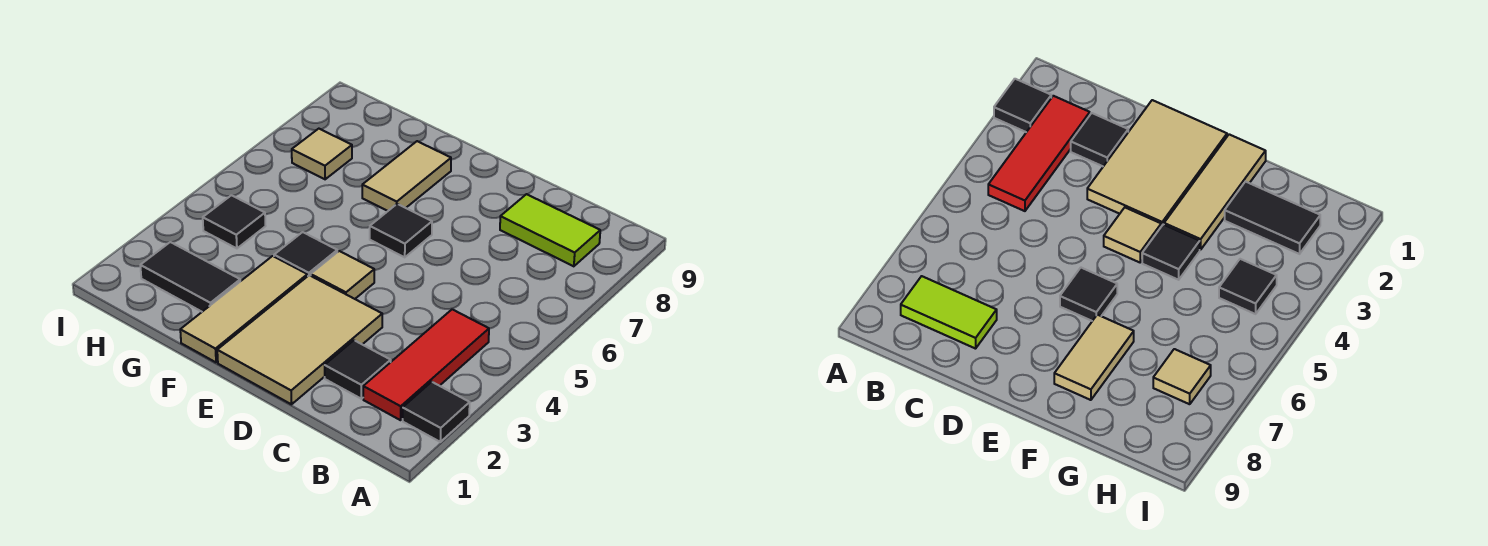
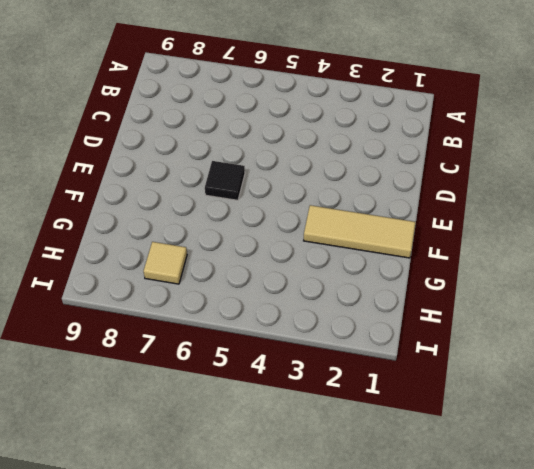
none -> black 1x1 tile [403,382,470,442]
none -> red 1x3 tile [363,309,489,420]
none -> lime 1x2 tile [500,194,600,266]

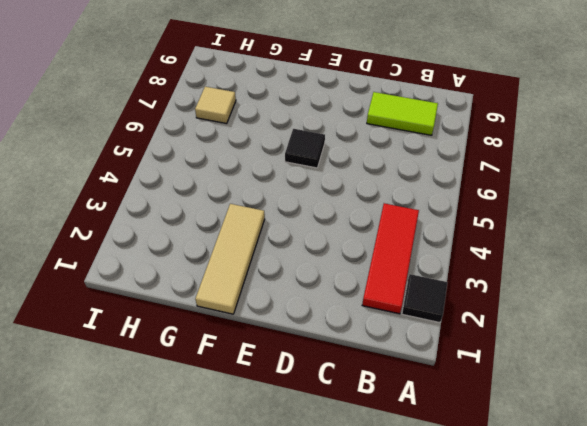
none -> black 1x1 tile [325,340,391,399]
none -> tan 2x3 tile [217,275,382,404]
none -> tan 1x1 tile [311,251,374,299]

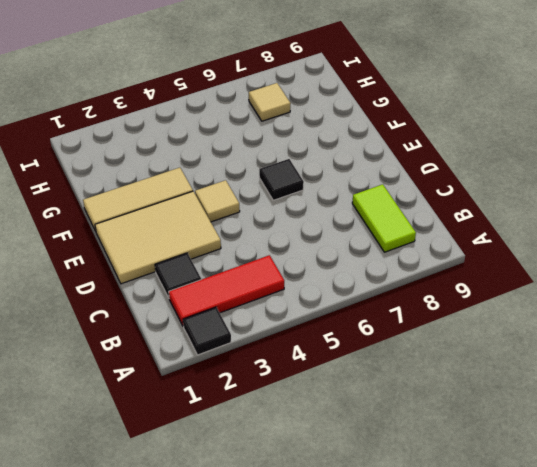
none -> black 1x1 tile [274,232,337,276]
none -> tan 1x2 tile [362,141,451,211]
none -> black 1x2 tile [140,242,240,312]

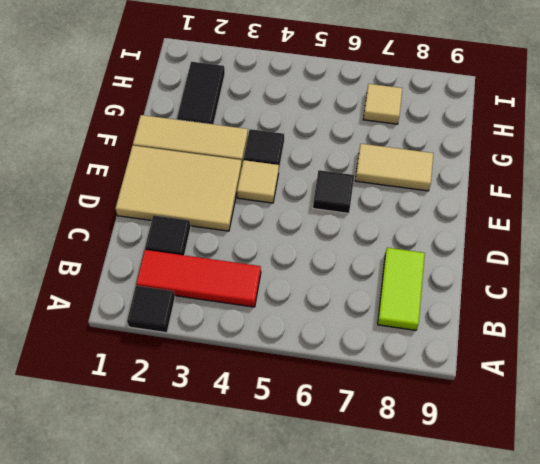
none -> black 1x1 tile [203,195,265,248]

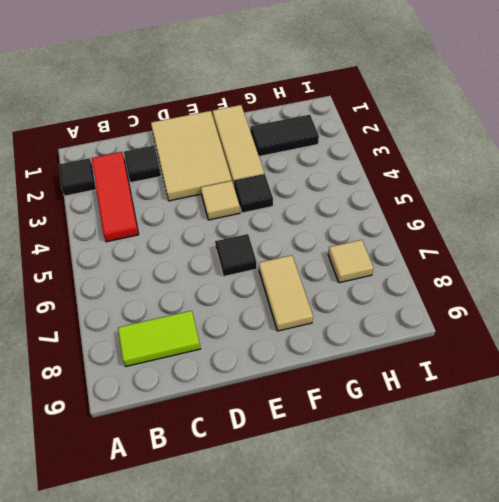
none -> black 1x1 tile [203,195,265,248]

